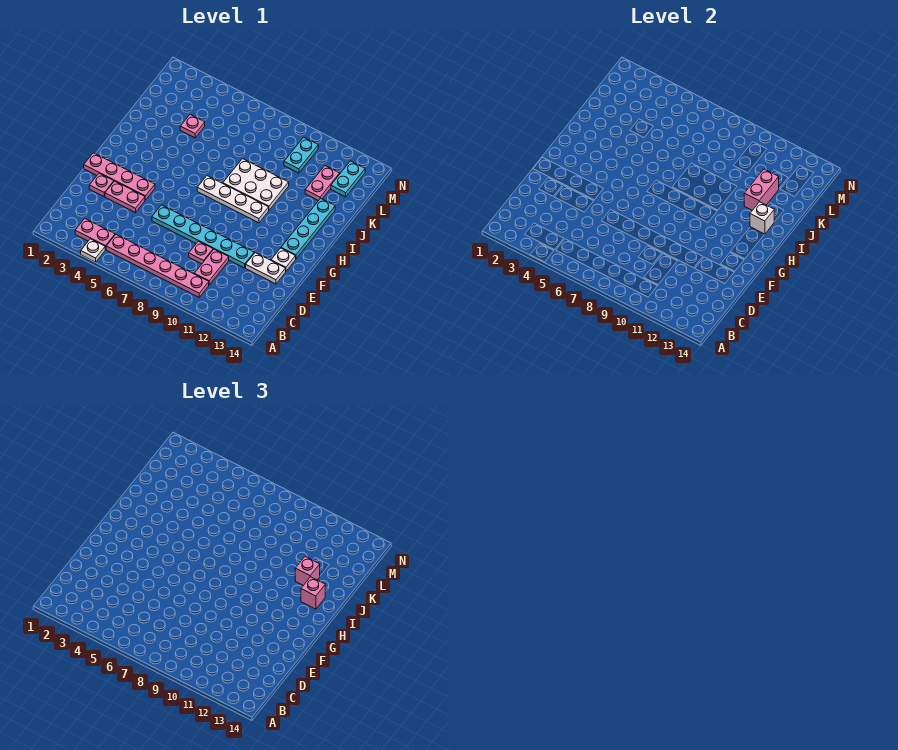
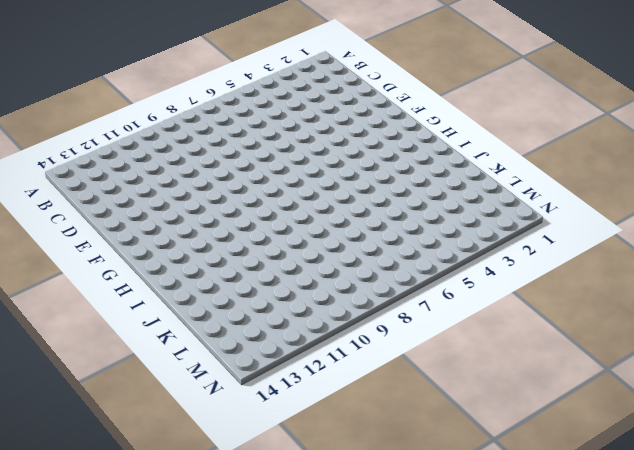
none -> white 1x1 plate [81,239,105,262]
none -> pink 1x2 plate [75,219,115,250]
none -> pink 1x6 plate [106,235,209,297]

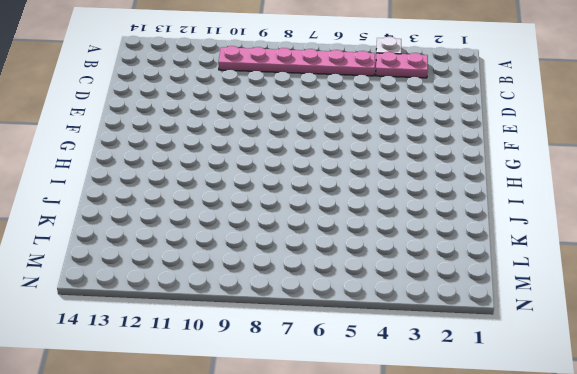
none -> pink 1x2 plate [195,249,229,285]
none -> pink 1x1 plate [189,241,213,264]
none -> pink 1x1 plate [89,173,114,196]

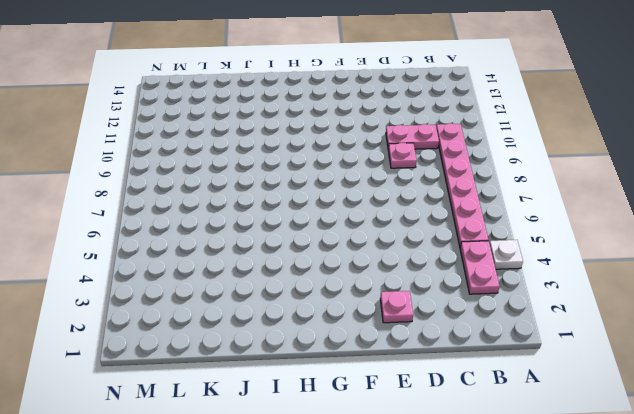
none -> pink 1x2 plate [105,181,145,213]
none -> cyan 1x6 plate [152,205,254,268]
none -> white 1x2 plate [246,253,286,284]

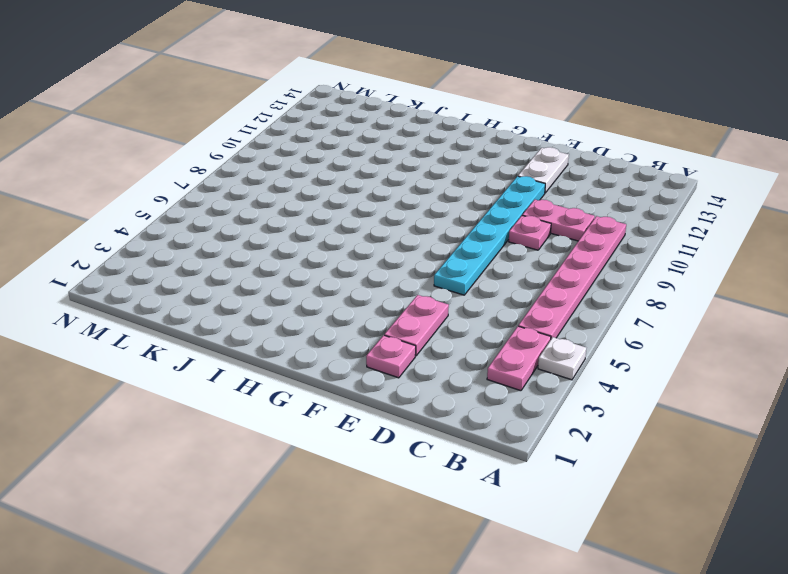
none -> pink 1x4 plate [84,153,155,200]
none -> white 1x1 plate [271,248,296,271]
none -> cyan 1x4 plate [281,198,335,259]

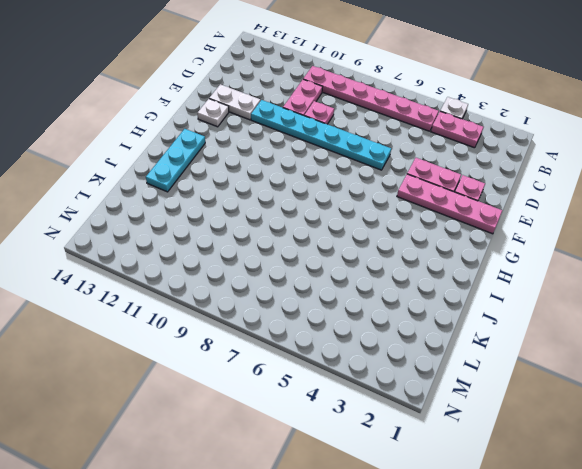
cyan 1x3 plate [146,129,205,192] -> cyan 1x4 plate [281,198,335,259]
none -> white 1x4 plate [197,176,269,223]
none -> white 2x3 plate [223,159,289,210]
none -> pink 1x1 plate [180,115,205,138]

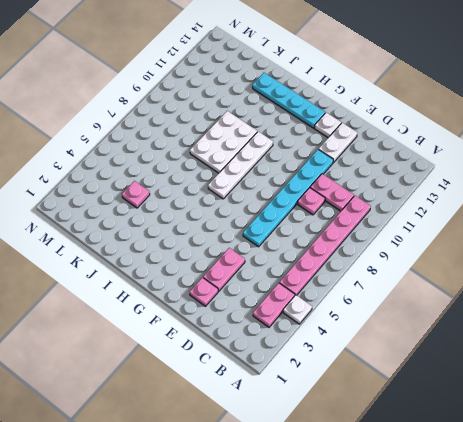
none -> pink 1x4 plate [84,153,155,200]
none -> pink 1x2 plate [305,166,340,201]
none -> cyan 1x2 plate [284,137,318,173]

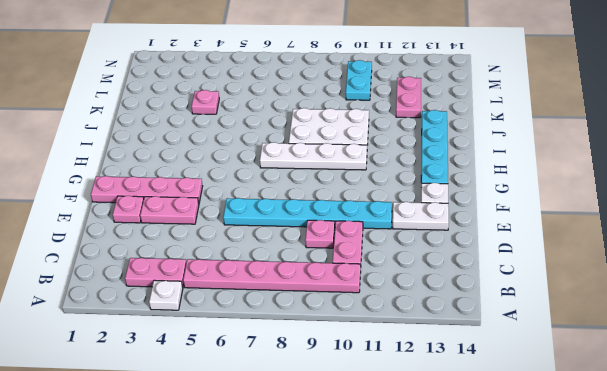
none -> cyan 1x2 plate [331,161,365,197]
none -> white 1x1 brick [750,202,774,234]
none -> pink 1x2 brick [744,169,779,210]

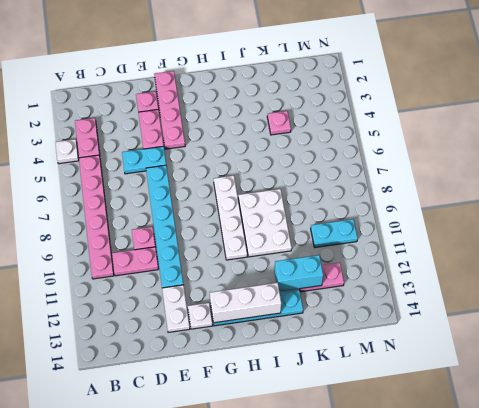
cyan 1x2 plate [122,146,166,174] -> cyan 1x2 plate moved to [331,161,365,197]
white 1x3 brick [210,283,281,323] -> white 1x1 brick [750,202,774,234]
cyan 1x2 brick [274,255,323,291] -> pink 1x2 brick [744,169,779,210]
none -> pink 1x1 brick [301,577,325,609]
none -> pink 1x1 brick [295,557,320,585]

